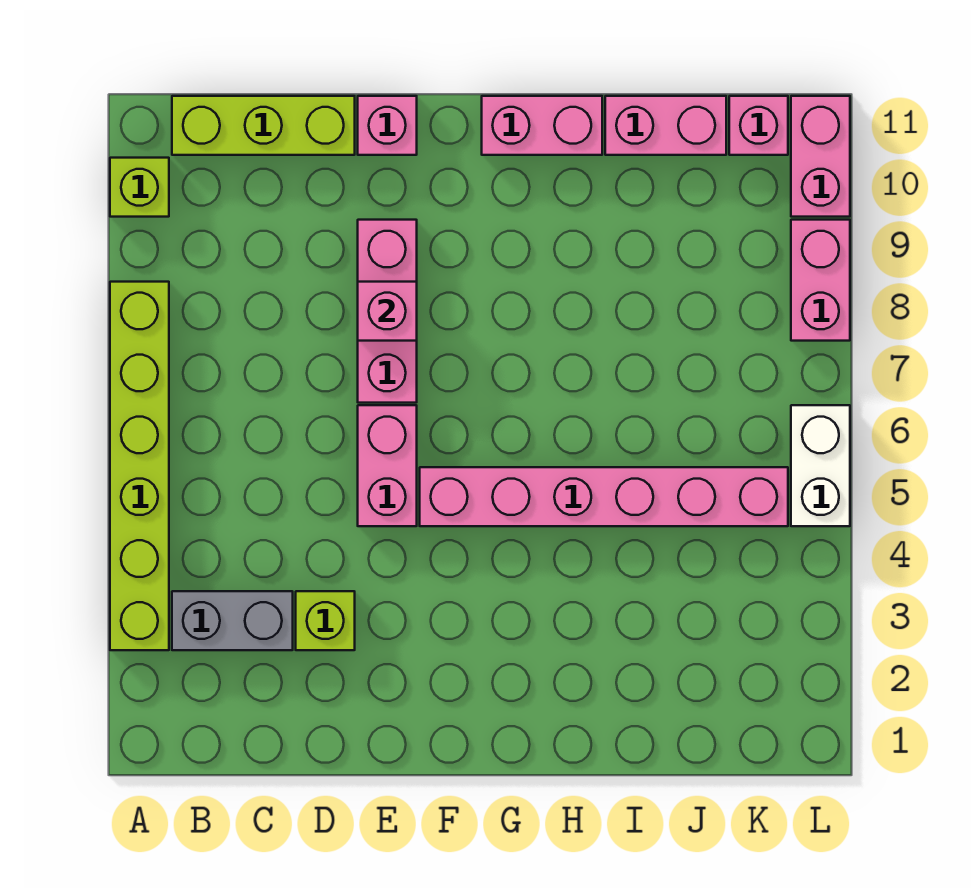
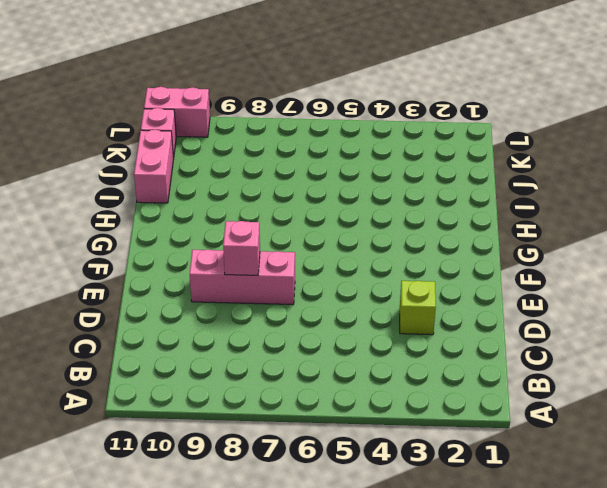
none -> lime 1x6 brick [110,282,169,650]
none -> lime 1x1 brick [110,158,169,217]
none -> grey 1x2 brick [172,591,293,650]

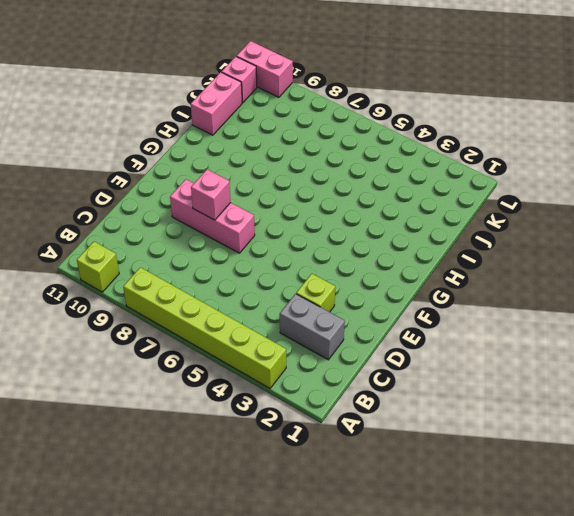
grey 1x2 brick [280,294,345,360] -> grey 1x2 brick turned to [172,591,293,650]
none -> lime 1x3 brick [172,96,355,155]
none -> pink 1x2 brick [358,405,417,526]
none -> pink 1x1 brick [358,96,417,155]

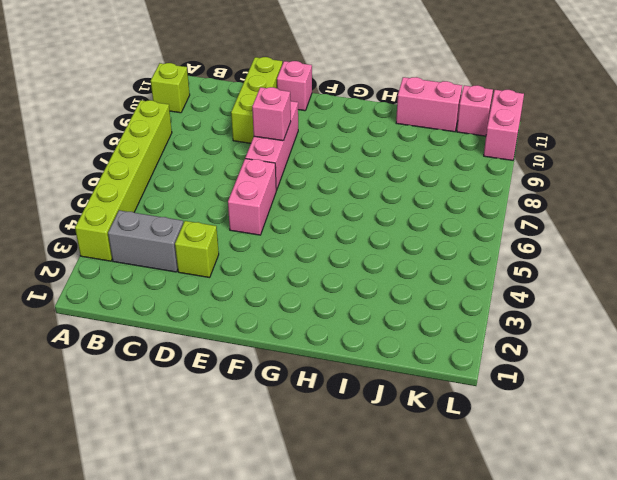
lime 1x3 brick [231,57,283,143] -> lime 1x3 brick turned to [172,96,355,155]
none -> pink 1x6 brick [420,467,788,526]
none -> pink 1x2 brick [482,96,602,155]
none -> white 1x2 brick [791,405,850,526]

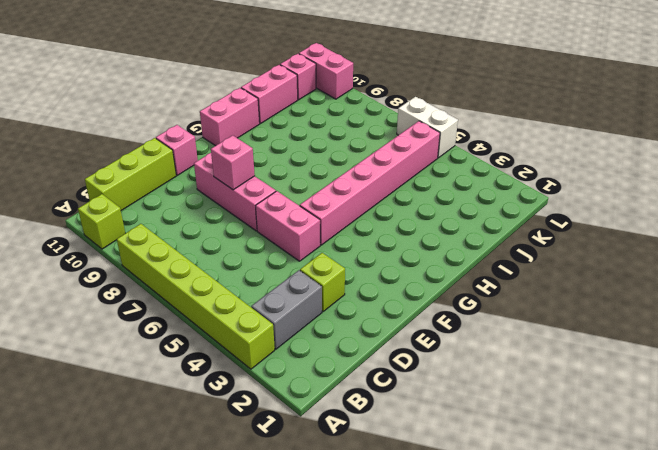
none -> pink 1x2 brick [791,220,850,341]

